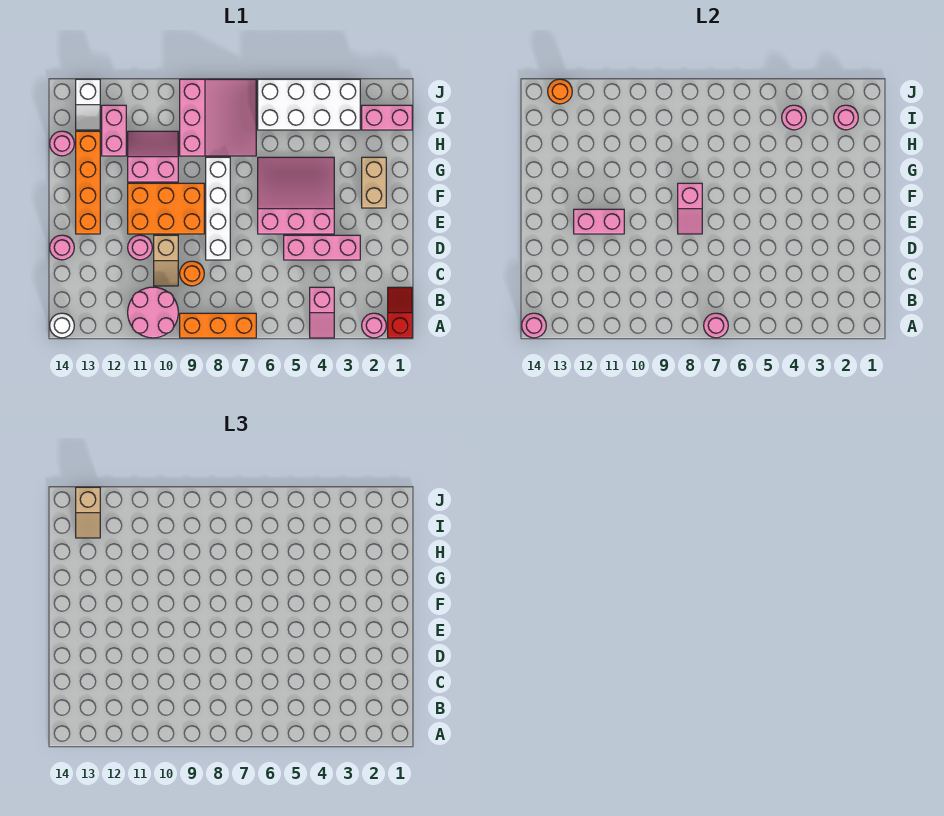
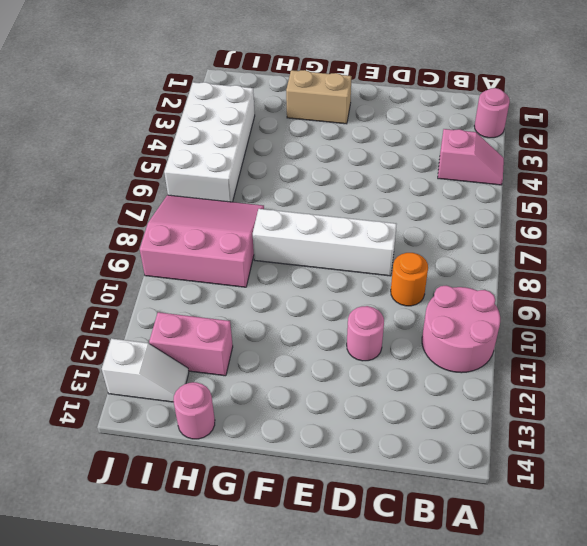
none -> red 1x2 slope [388,287,412,338]
none -> orange 1x3 brick [180,313,256,338]
none -> white 1x1 round brick [50,313,74,338]
none -> tan 1x2 slope [154,235,178,286]

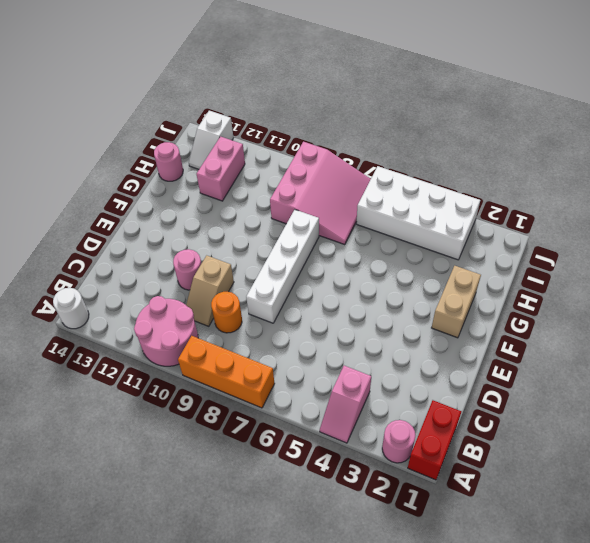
red 1x2 brick [408,400,461,480] -> red 1x2 slope [388,287,412,338]
none -> pink 1x3 brick [284,235,360,260]
none -> pink 1x1 round brick [50,235,74,260]
none -> pink 3x3 slope [258,157,334,234]
none -> orange 2x3 brick [128,183,204,234]

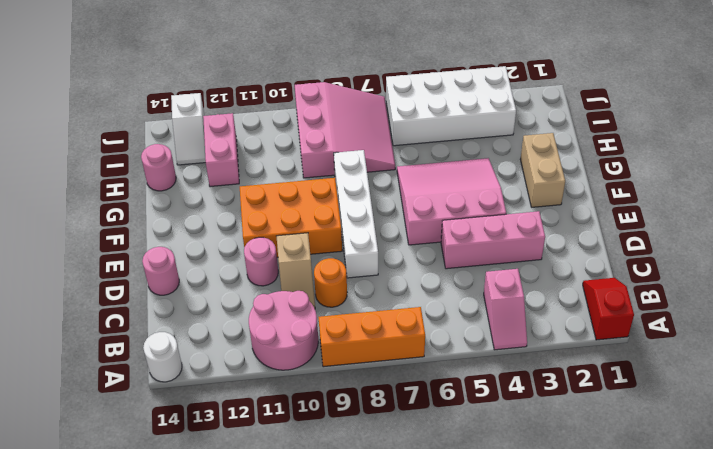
none -> pink 1x1 round brick [362,313,386,338]
none -> orange 1x4 brick [76,131,100,234]
none -> pink 2x2 slope [128,131,178,182]
none -> pink 1x2 brick [362,105,412,130]

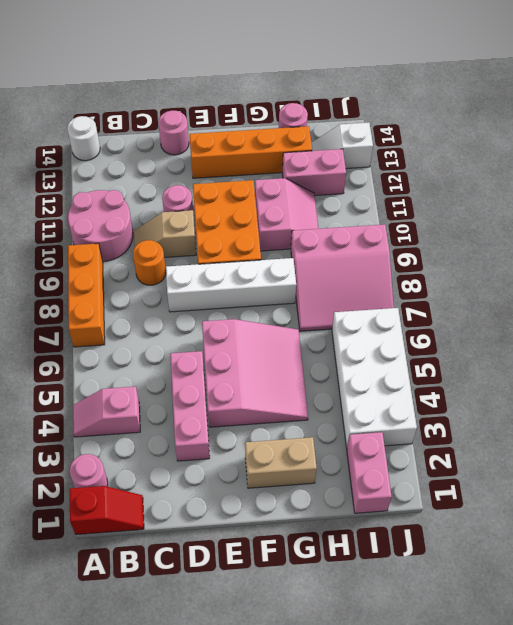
none -> pink 1x1 round brick [704,313,728,338]
none -> pink 1x1 round brick [522,313,546,338]
none -> pink 1x2 slope [678,183,702,234]
none -> pink 1x2 brick [574,209,624,234]

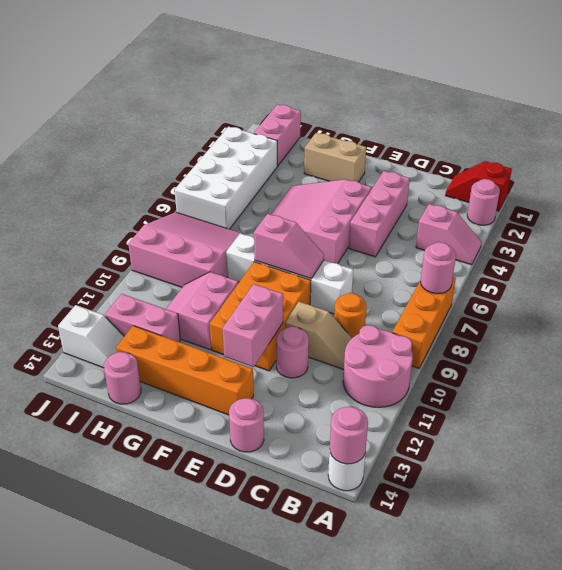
none -> pink 1x1 round brick [834,105,858,130]
none -> pink 1x1 round brick [782,105,806,130]
none -> orange 1x1 round brick [548,79,572,104]
none -> tan 1x2 slope [76,487,100,538]

